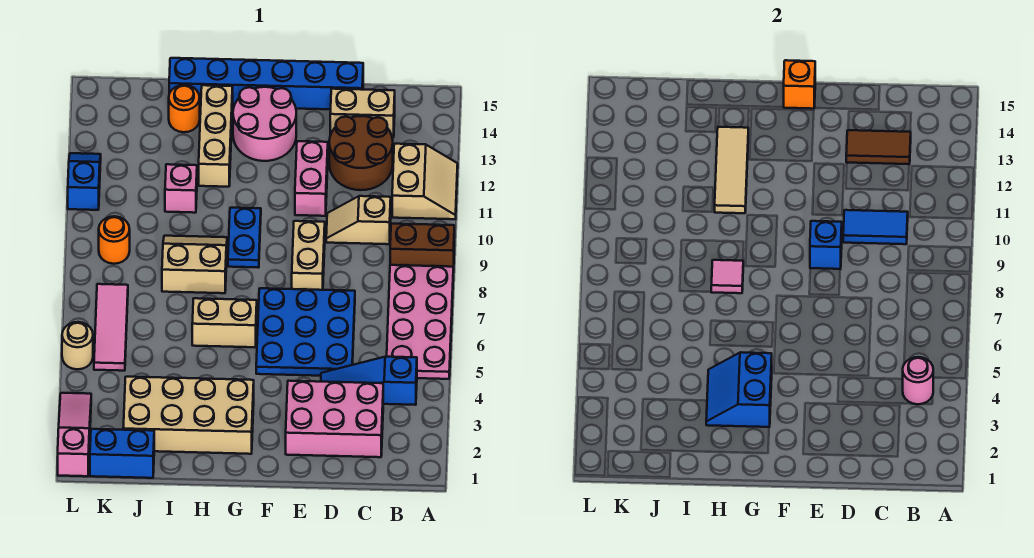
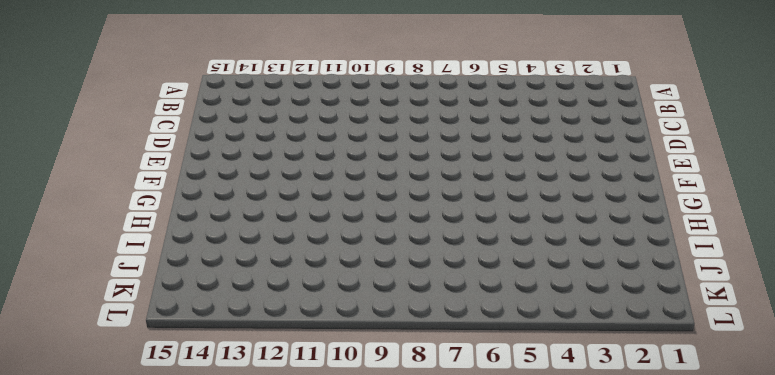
none -> pink 2x4 plate [387,265,453,379]
none -> brown 1x2 brick [390,224,454,272]
none -> tan 2x2 slope [392,144,458,219]
none -> blue 1x3 slope [321,357,417,405]

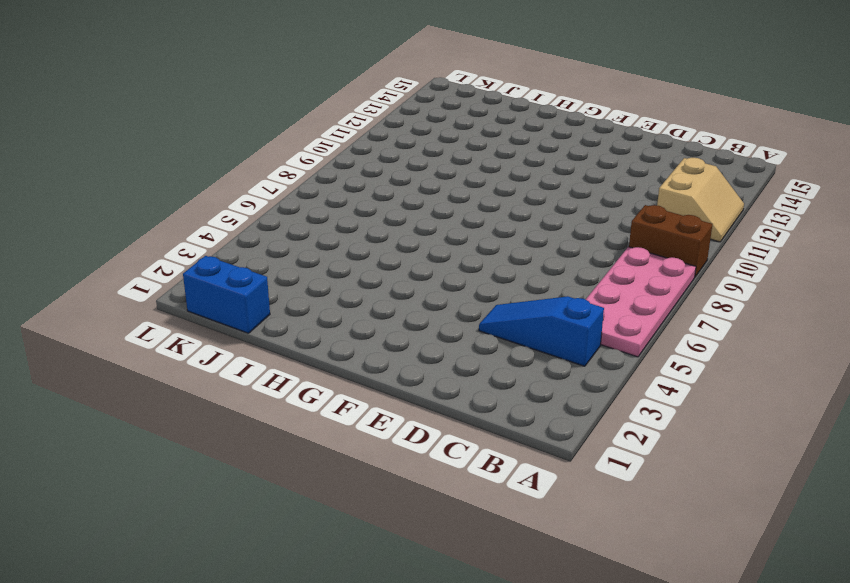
none -> pink 2x3 brick [286,381,383,457]
none -> tan 1x2 slope [326,196,391,244]
none -> brown 2x2 round brick [329,116,393,190]
none -> tan 1x2 brick [330,89,395,138]

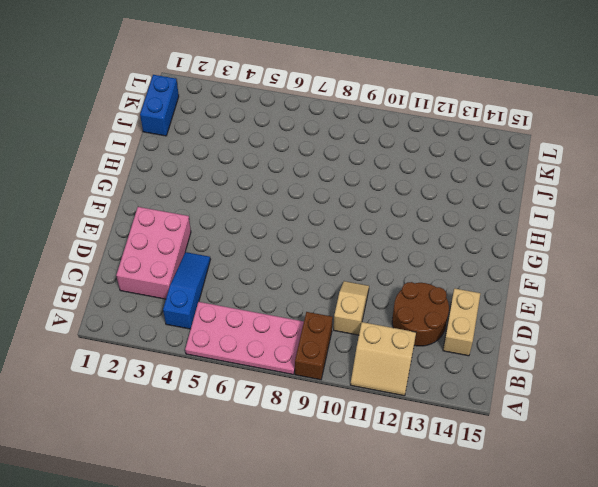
none -> blue 3x3 plate [256,288,355,376]
none -> blue 1x6 brick [169,58,363,109]
none -> tan 1x2 brick [292,221,325,290]
none -> pink 1x2 brick [295,141,328,216]

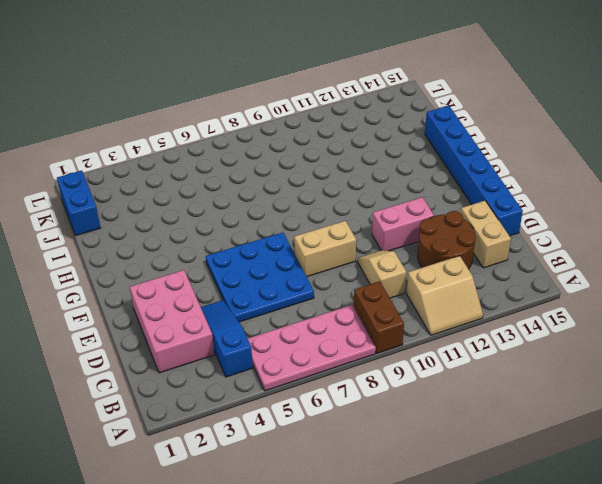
none -> pink 2x2 round brick [233,87,296,161]
none -> tan 2x4 brick [123,377,254,454]
none -> tan 1x2 brick [192,298,257,347]
none -> blue 1x2 plate [228,208,261,268]

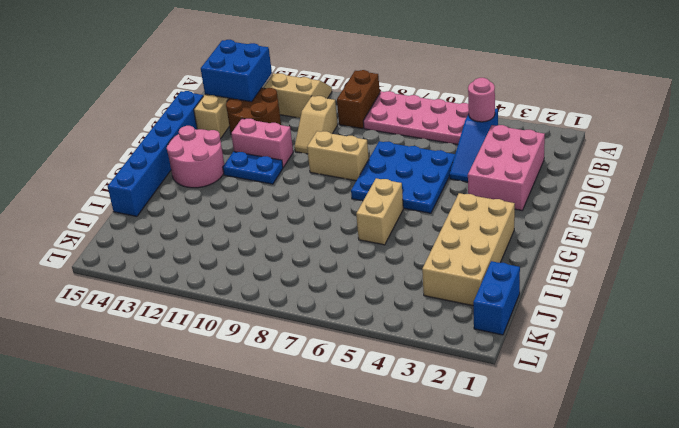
blue 2x2 brick [201,40,272,102] -> brown 1x2 tile [846,130,911,164]
blue 1x2 plate [223,152,283,184] -> blue 1x2 plate moved to [228,208,261,268]
none -> tan 2x2 slope [162,236,227,293]
none -> tan 1x3 brick [199,85,233,187]
none -> pink 1x1 brick [165,164,197,213]
none -> orange 1x1 round brick [169,85,200,132]

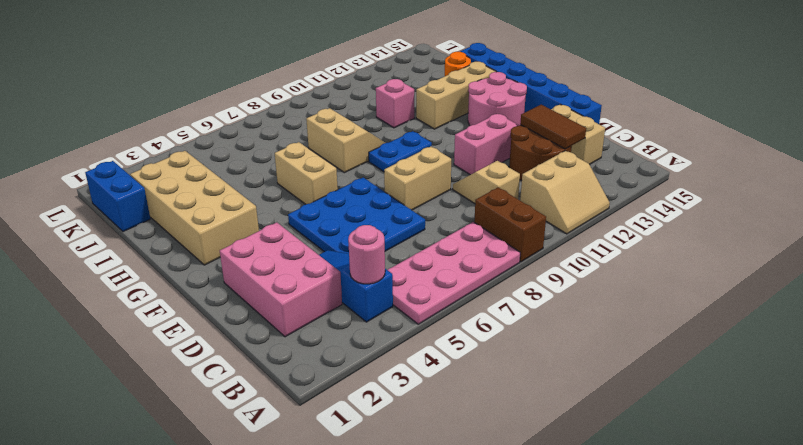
none -> pink 1x3 tile [94,284,128,371]
none -> orange 1x1 round brick [99,216,130,264]
none -> pink 1x3 slope [58,393,91,476]
none -> tan 1x1 round brick [62,322,93,369]

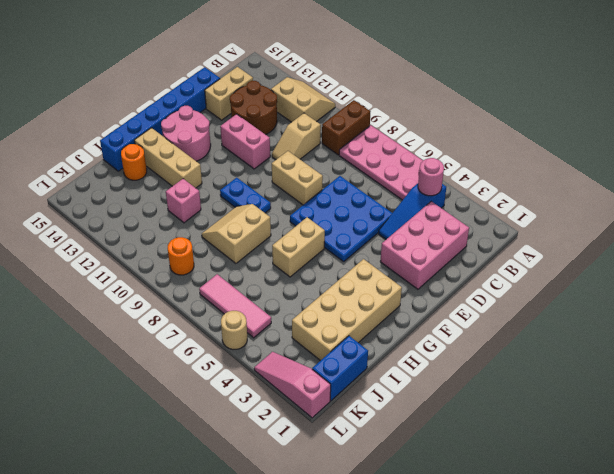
none -> blue 1x2 slope [68,153,101,210]
none -> blue 1x2 tile [843,210,908,244]
none -> brown 1x2 tile [846,130,911,164]
none -> blue 1x1 brick [810,221,842,269]

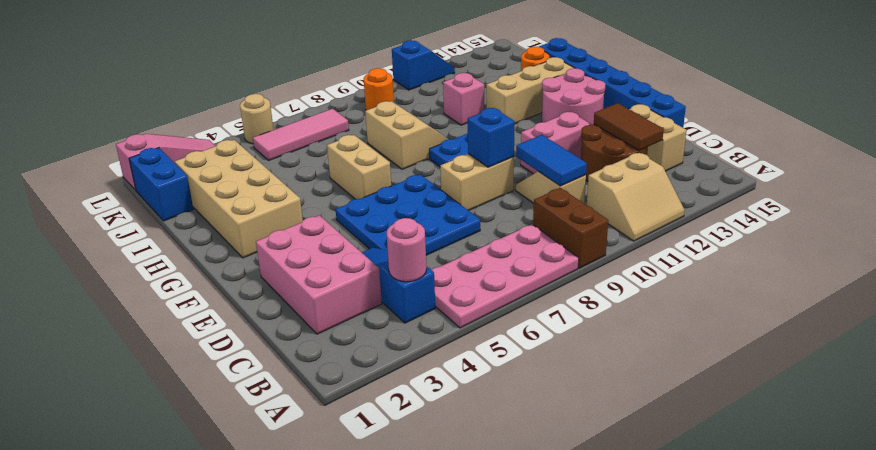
none -> orange 1x1 brick [784,60,815,109]
none -> blue 2x2 slope [706,352,772,427]
none -> pink 1x1 tile [711,260,743,293]
none -> tan 1x3 tile [715,127,748,213]

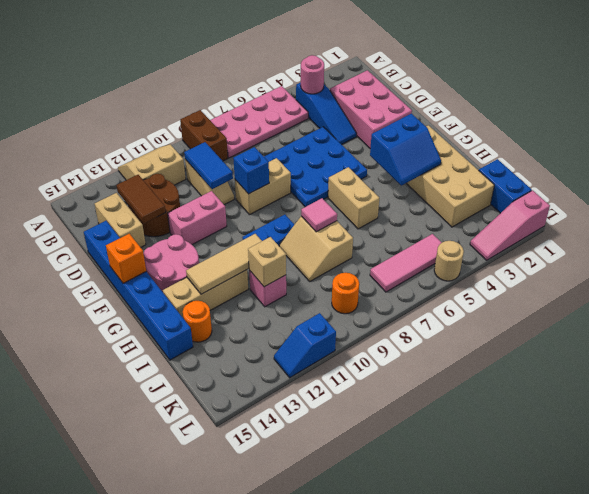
tan 1x1 brick [248,237,286,287] -> none

